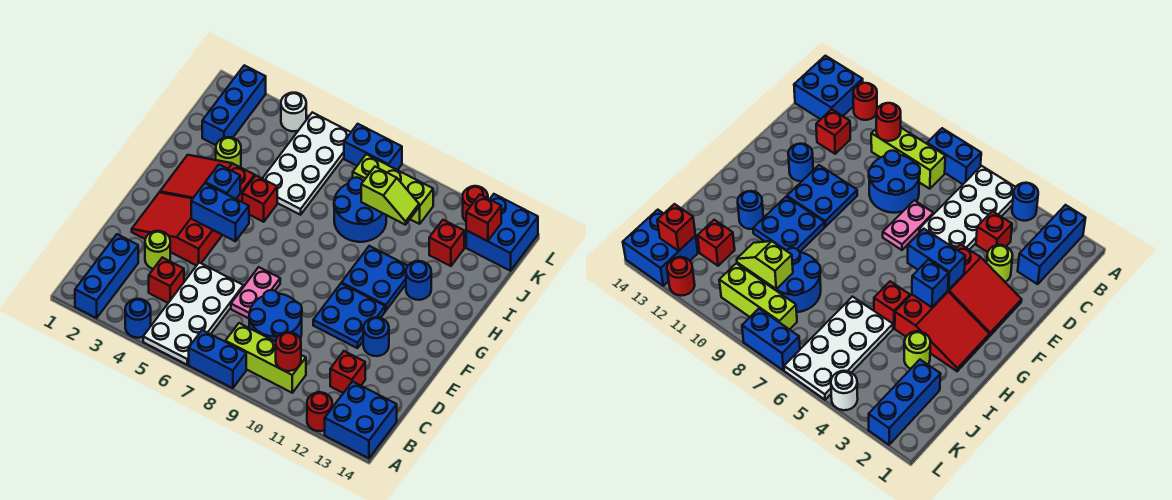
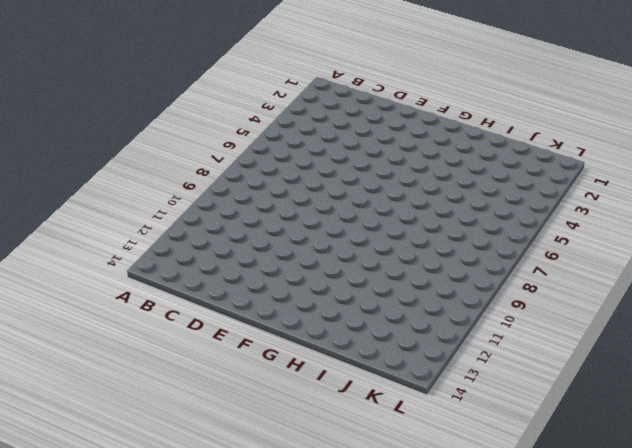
none -> blue 1x3 brick [75,234,138,318]
none -> blue 1x1 round brick [125,299,151,338]
none -> white 2x4 plate [143,263,243,365]
none -> blue 1x2 brick [189,330,246,388]

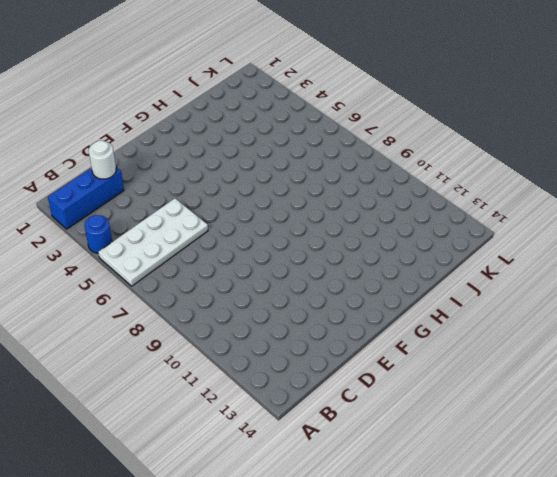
white 1x1 round brick [89,141,116,179] -> white 1x1 round brick moved to [281,93,306,131]
none -> blue 1x2 brick [189,330,246,388]
none -> red 1x1 round brick [307,392,332,431]
none -> blue 2x2 brick [325,381,397,458]
none -> lime 1x3 brick [225,323,306,393]

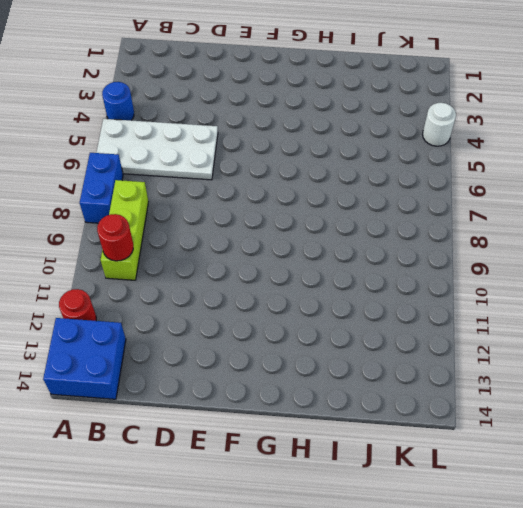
none -> blue 1x3 brick [75,234,138,318]
none -> red 1x1 brick [149,257,184,303]
none -> blue 2x2 round brick [249,290,302,342]
none -> red 1x1 brick [330,351,365,393]

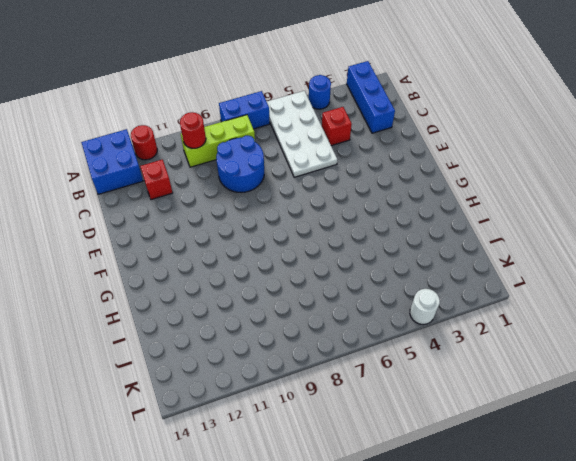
none -> lime 1x1 round brick [145,231,170,269]
none -> pink 1x2 plate [231,267,280,318]
none -> red 2x3 slope [132,192,222,266]
none -> blue 2x2 plate [313,283,385,348]

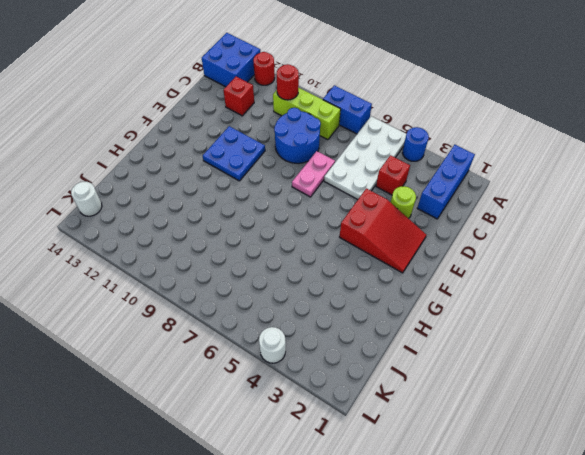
white 1x1 round brick [71,182,102,216] -> blue 2x2 brick [466,194,538,271]
none -> blue 1x1 round brick [363,317,389,356]
none -> red 2x3 slope [160,155,255,202]
none -> blue 2x2 plate [342,246,408,311]
none -> red 1x1 brick [242,176,277,222]

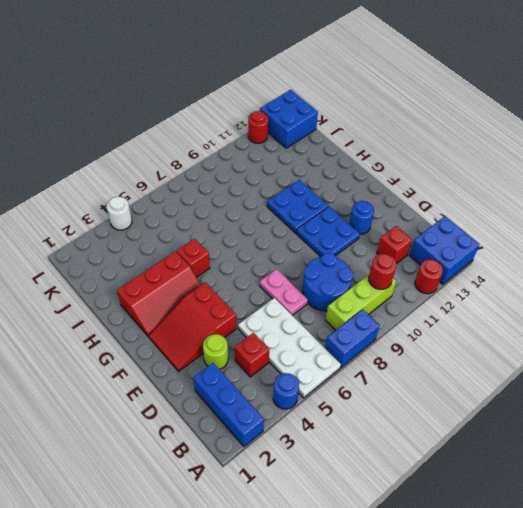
red 2x3 slope [117,251,201,337] -> red 2x3 slope turned to [160,155,255,202]
none -> blue 1x1 round brick [406,261,431,300]
none -> lime 1x1 round brick [216,137,241,167]
none -> white 2x4 plate [262,112,351,215]
none -> blue 2x2 round brick [334,177,386,242]

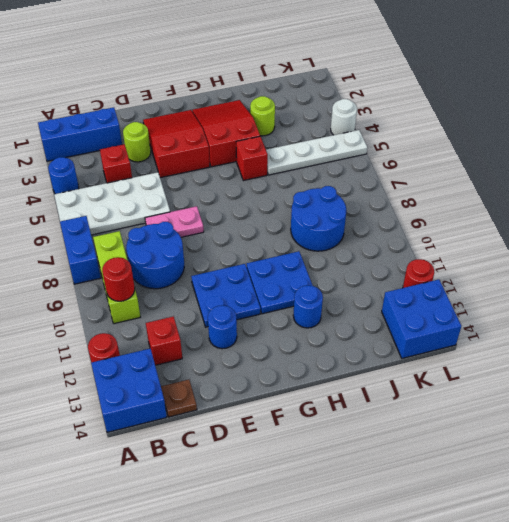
brown 1x1 plate [161,380,197,417] -> none
white 1x4 plate [266,130,367,175] -> white 2x4 plate [262,112,351,215]
none -> blue 1x3 brick [202,65,266,145]
none -> red 1x1 brick [429,220,464,266]
none -> lime 1x3 brick [353,154,433,224]
none -> blue 1x2 brick [344,124,402,170]

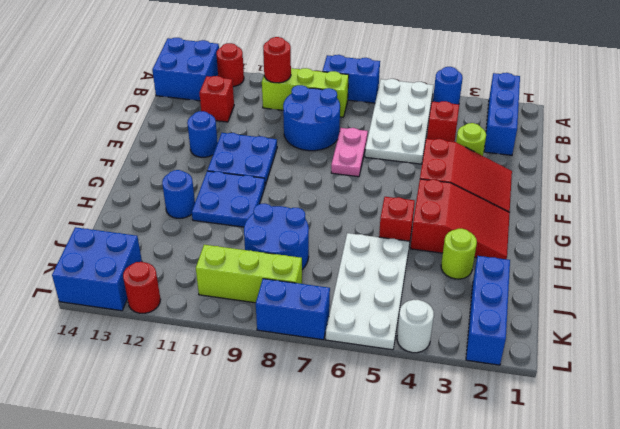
none -> red 1x1 brick [429,220,464,266]
none -> blue 1x2 brick [191,183,249,241]
none -> blue 1x1 brick [205,165,240,199]
none -> lime 1x2 slope [361,167,419,225]

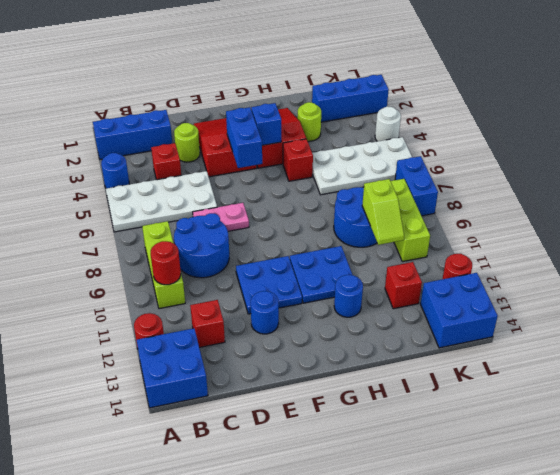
none -> blue 1x2 brick [189,330,246,388]
none -> red 1x1 brick [466,195,501,241]

